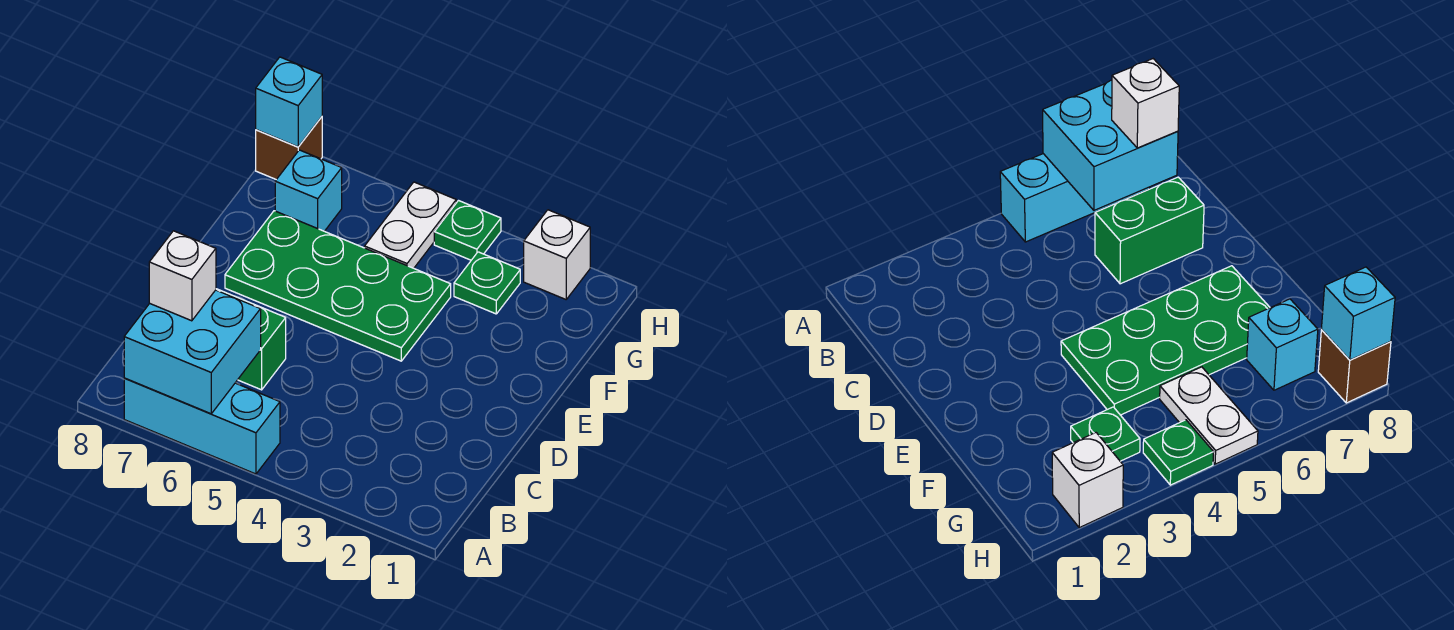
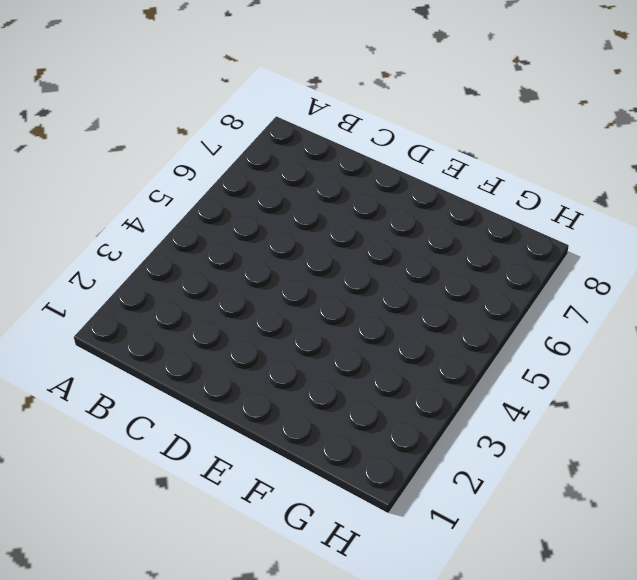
none -> cyan 1x3 brick [124,378,280,474]
none -> green 1x2 brick [216,289,286,390]
none -> green 2x4 plate [225,211,451,361]

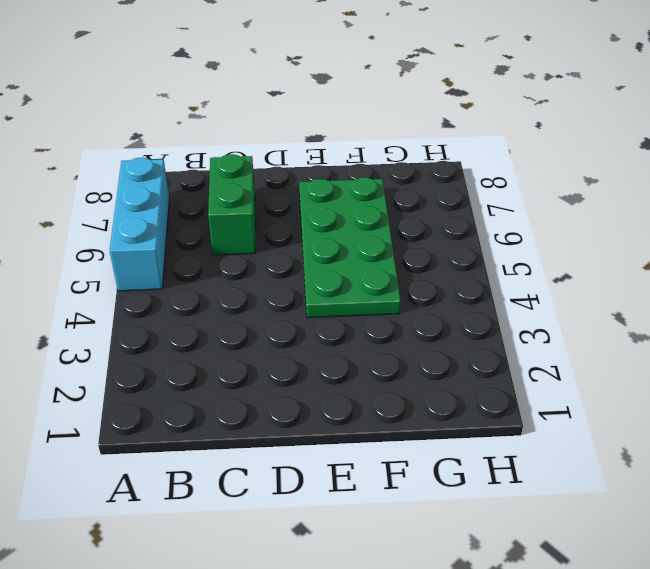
none -> green 1x1 plate [454,252,520,314]
none -> white 1x2 plate [365,182,456,268]
none -> cyan 1x1 brick [275,150,342,231]

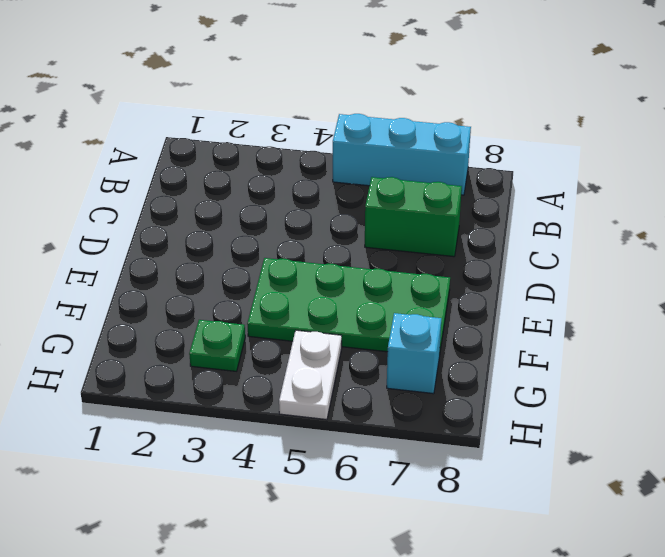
none -> white 1x1 brick [524,210,590,299]
none -> green 1x1 plate [434,201,501,260]
none -> brown 1x1 brick [256,117,322,180]

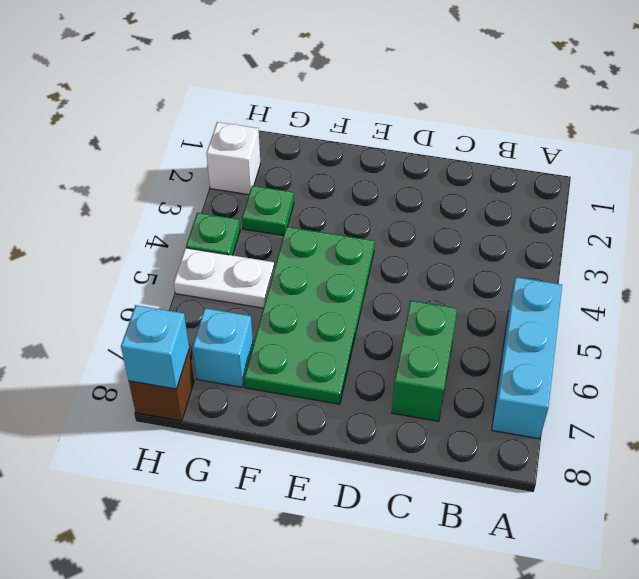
none -> cyan 2x2 brick [124,290,261,414]
none -> white 1x1 brick [149,231,216,321]

